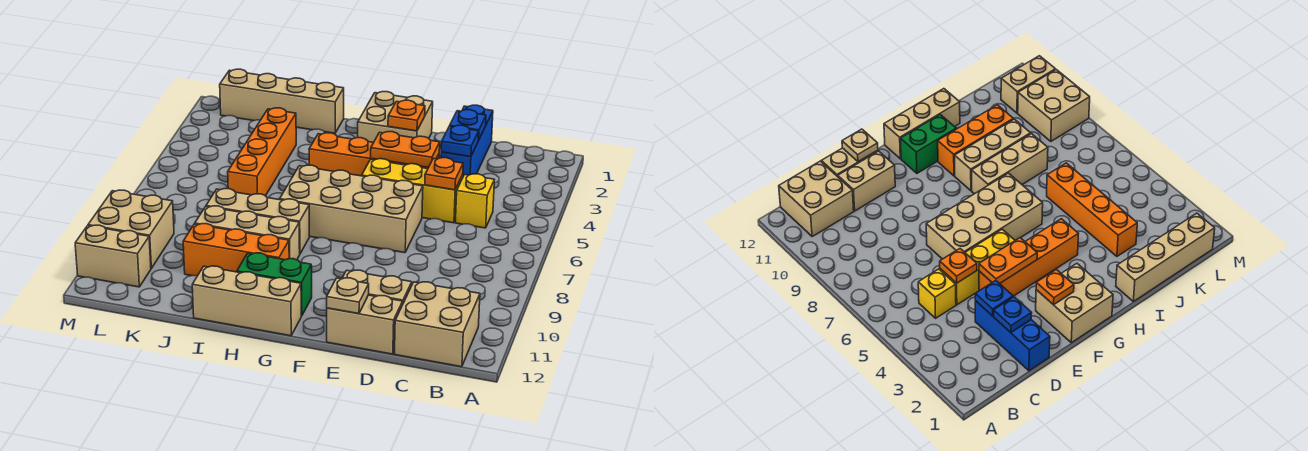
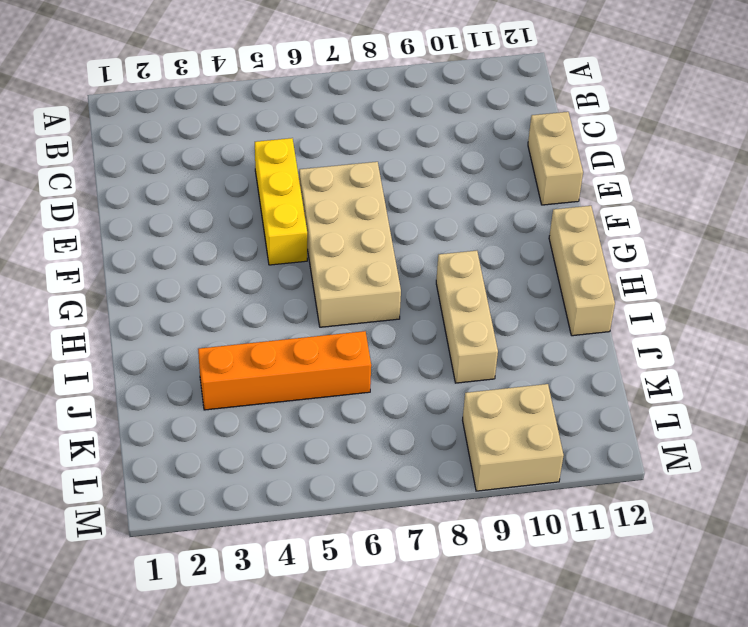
none -> tan 2x2 brick [395,282,480,367]
none -> yellow 1x1 brick [455,174,494,228]
none -> blue 1x3 brick [441,105,493,176]

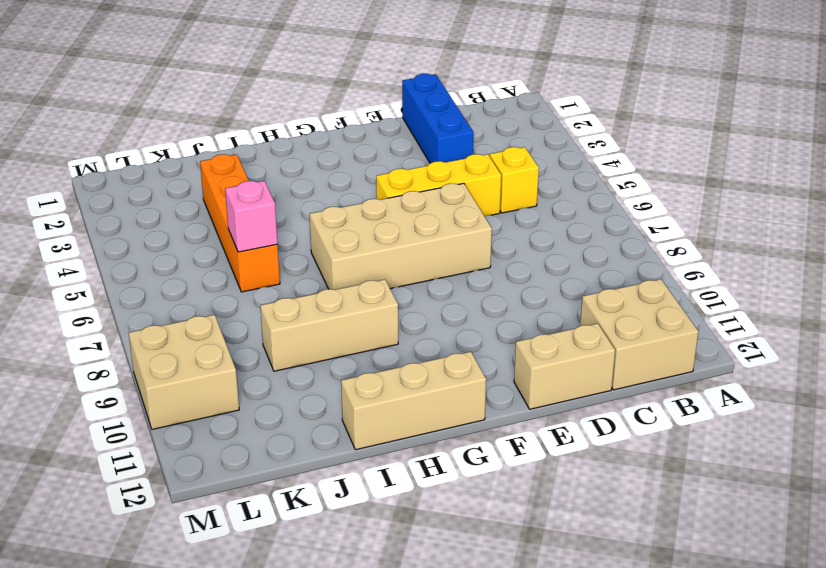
pink 1x1 brick [225,181,278,252] -> none
none -> tan 1x2 brick [342,270,412,303]
none -> orange 1x4 brick [309,133,439,176]
none -> tan 2x2 brick [358,92,433,142]

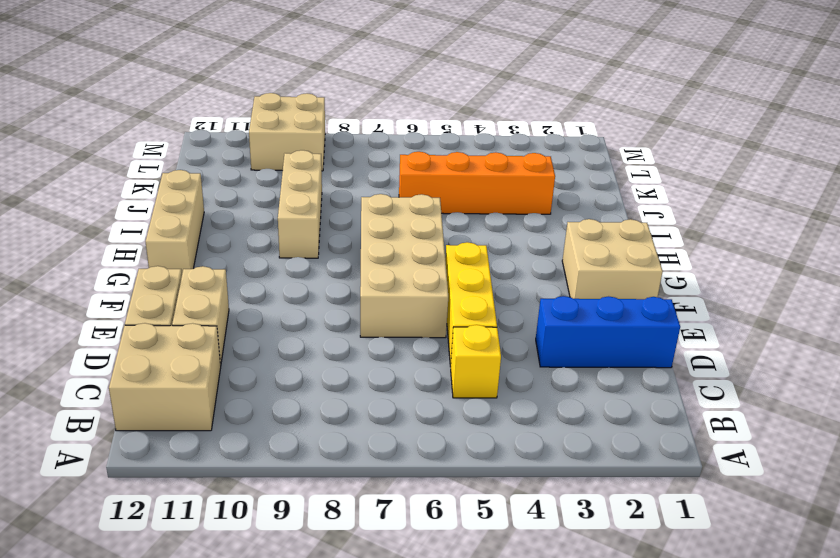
none -> orange 1x4 brick [309,133,439,176]
none -> green 1x2 brick [237,253,312,316]
none -> tan 1x3 brick [206,189,309,253]

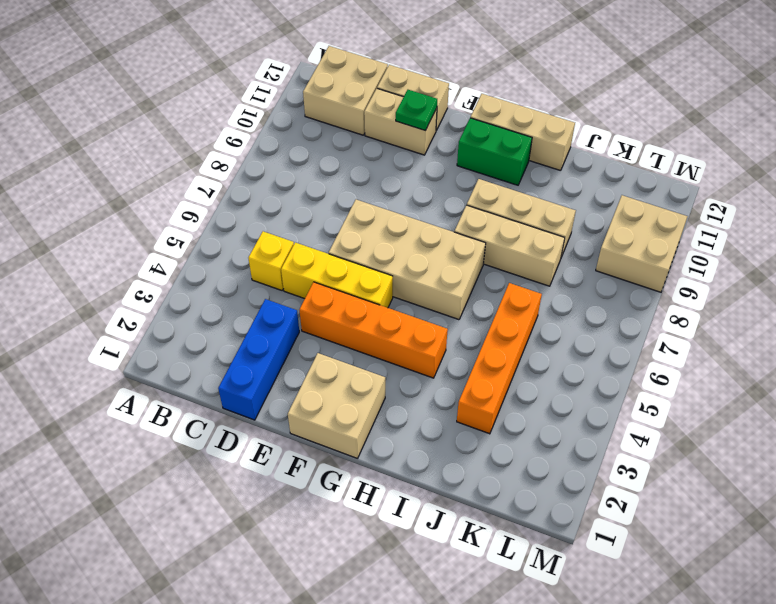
green 1x1 plate [396,90,437,130] -> none
none -> orange 1x3 brick [183,224,289,276]
none -> tan 1x4 brick [220,69,344,133]
none -> tan 1x2 brick [75,225,151,287]

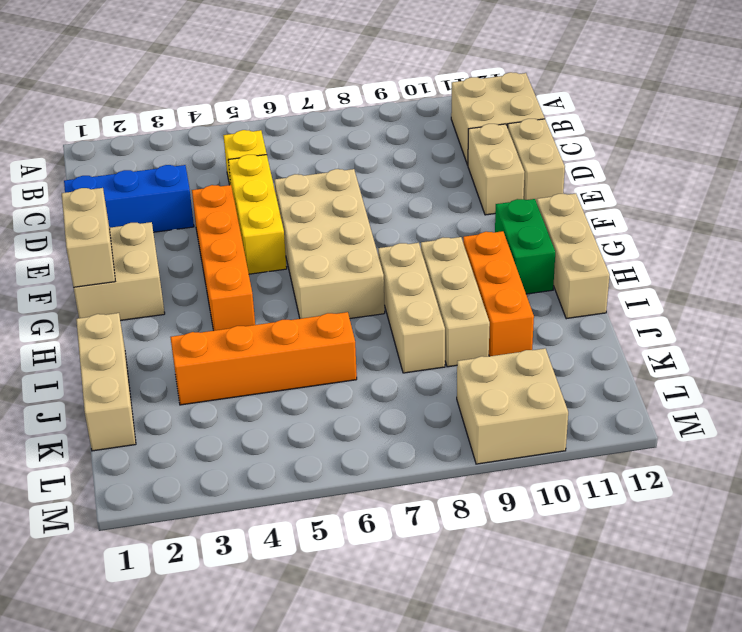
tan 1x2 brick [62,188,115,287] -> tan 1x2 brick moved to [75,225,151,287]
tan 1x3 brick [76,313,136,451] -> tan 1x4 brick [220,69,344,133]
none -> blue 1x1 plate [450,110,486,140]
none -> blue 1x1 plate [441,125,479,157]
none -> orange 1x1 plate [425,158,463,190]

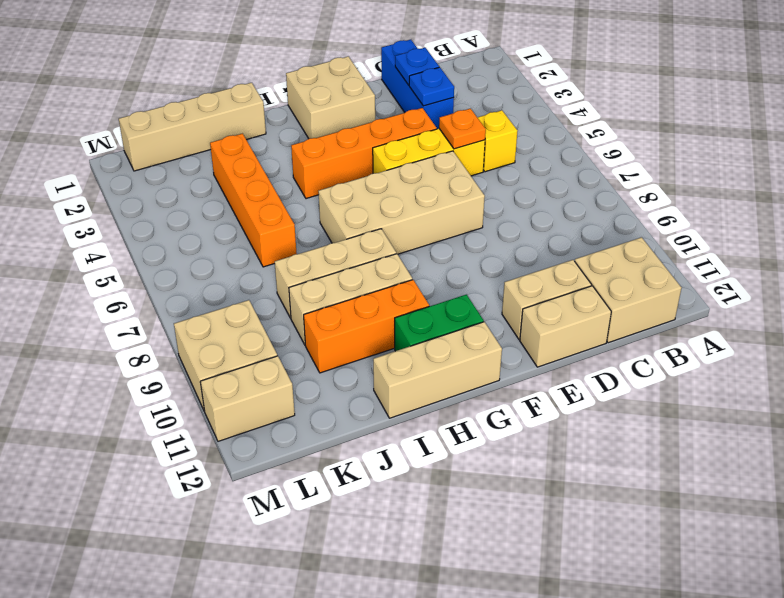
none -> orange 1x2 plate [371,132,440,168]
none -> tan 1x1 plate [327,278,369,314]
none -> orange 1x1 plate [388,100,425,131]

